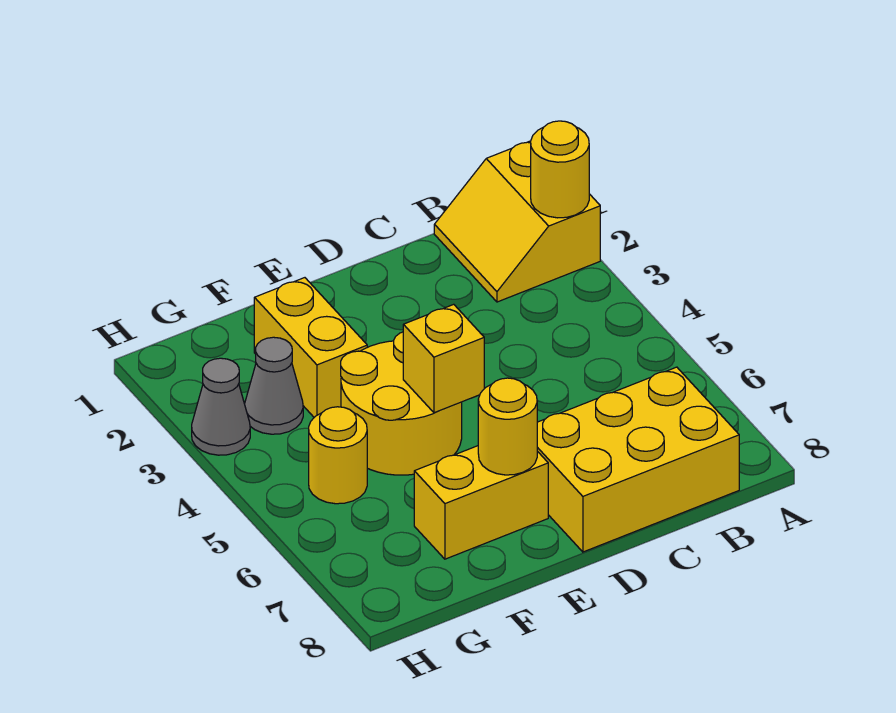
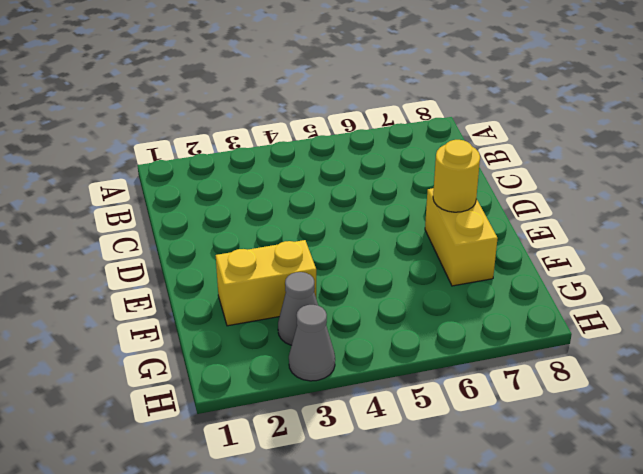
none -> yellow 2x2 slope [434,141,600,302]
none -> yellow 2x3 brick [537,367,739,552]

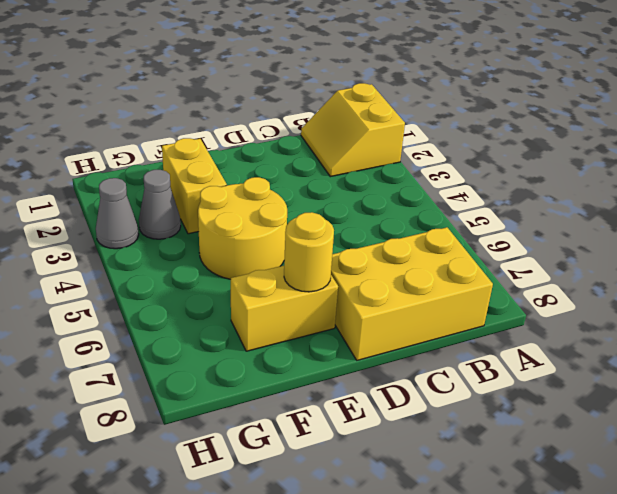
none -> yellow 1x1 round brick [309,407,367,504]
none -> yellow 1x1 round brick [531,121,589,218]

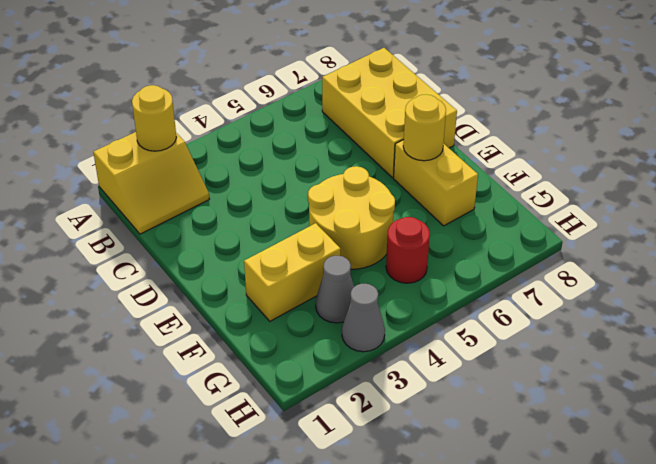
red 1x1 round brick [386,217,430,283] -> yellow 1x1 round brick [309,407,367,504]
none -> yellow 1x1 brick [403,304,484,413]

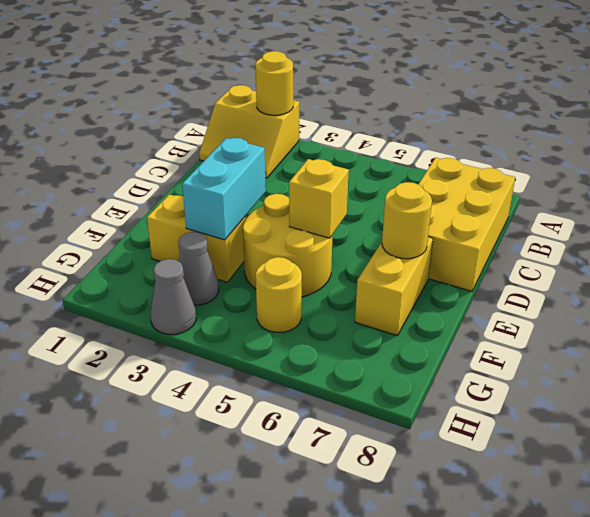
cyan 1x2 brick [182,138,266,240] -> none

